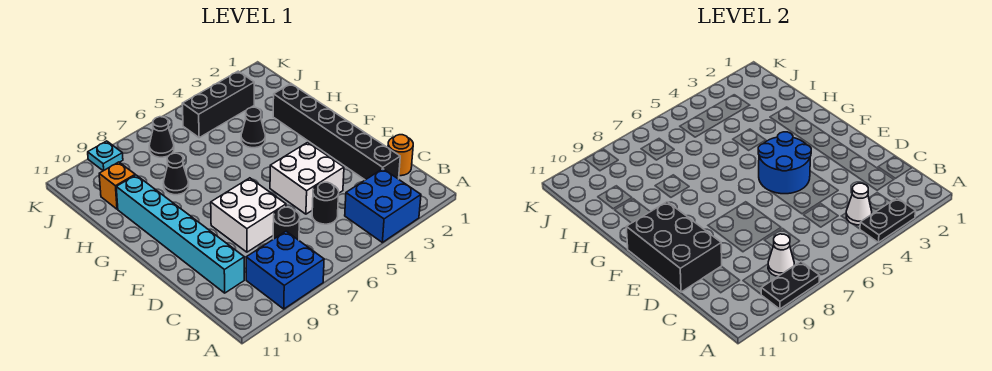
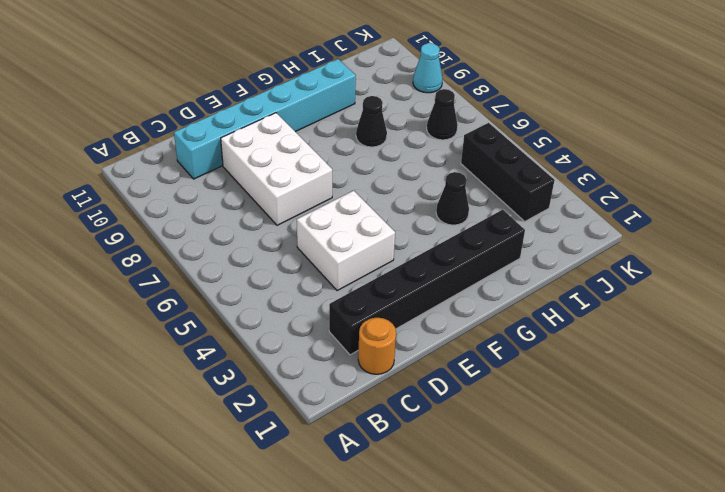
white 2x3 brick [221,113,332,225] -> white 2x2 brick [211,178,286,252]
cyan 1x1 cone [413,43,443,93] -> cyan 1x1 plate [88,141,123,171]
none -> blue 2x2 brick [345,169,421,242]
none -> blue 2x2 brick [246,231,324,309]
none -> black 1x1 round brick [312,182,339,224]

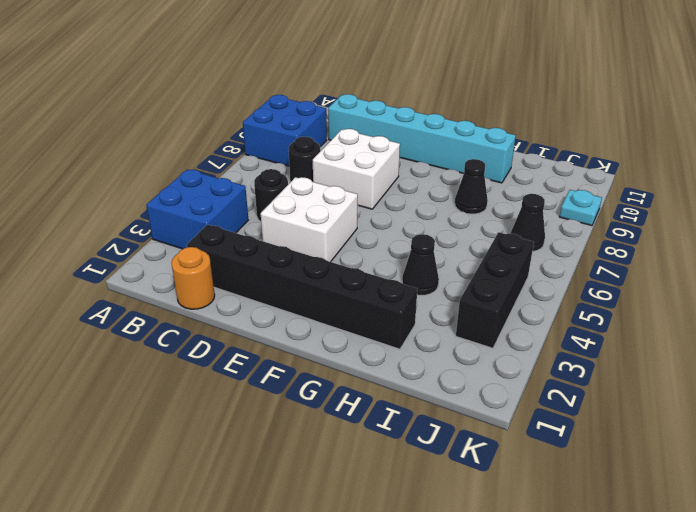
none -> orange 1x1 brick [99,162,135,209]
none -> black 1x2 plate [860,198,916,242]
none -> black 1x2 plate [761,262,820,309]

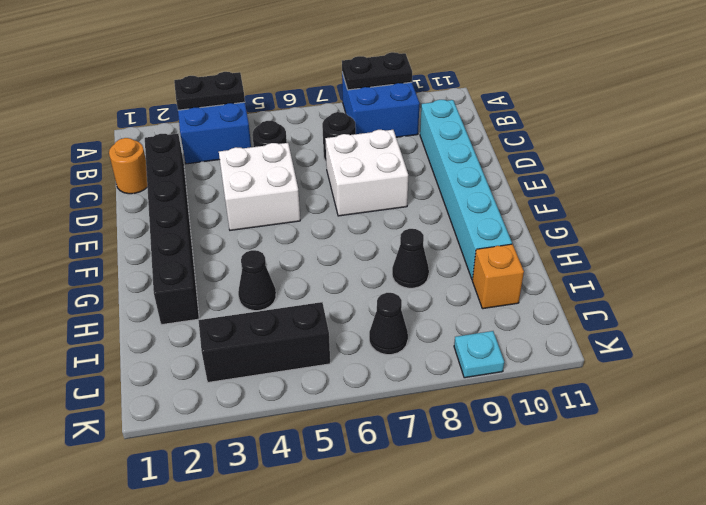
none -> white 1x1 cone [846,183,872,225]
none -> white 1x1 cone [768,234,794,276]
none -> black 2x3 brick [626,202,722,292]

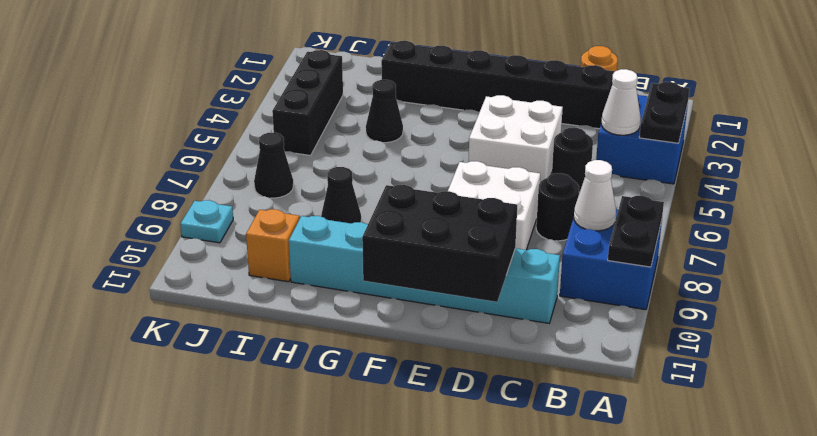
none -> blue 2x2 round brick [758,132,811,194]

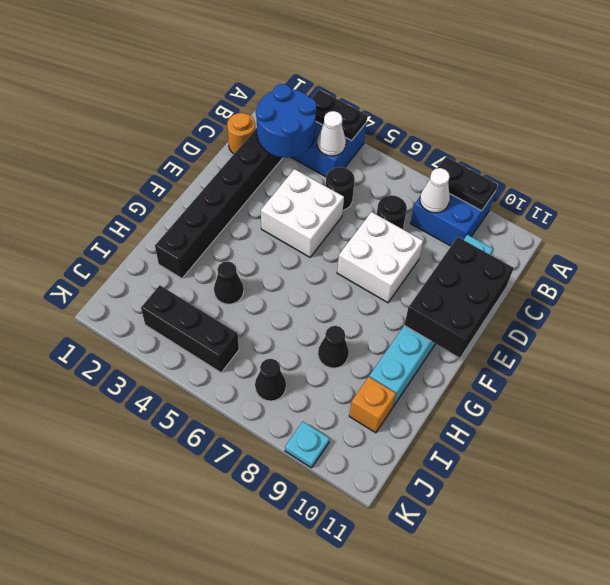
blue 2x2 round brick [256,84,317,158] -> blue 2x2 round brick moved to [758,132,811,194]

